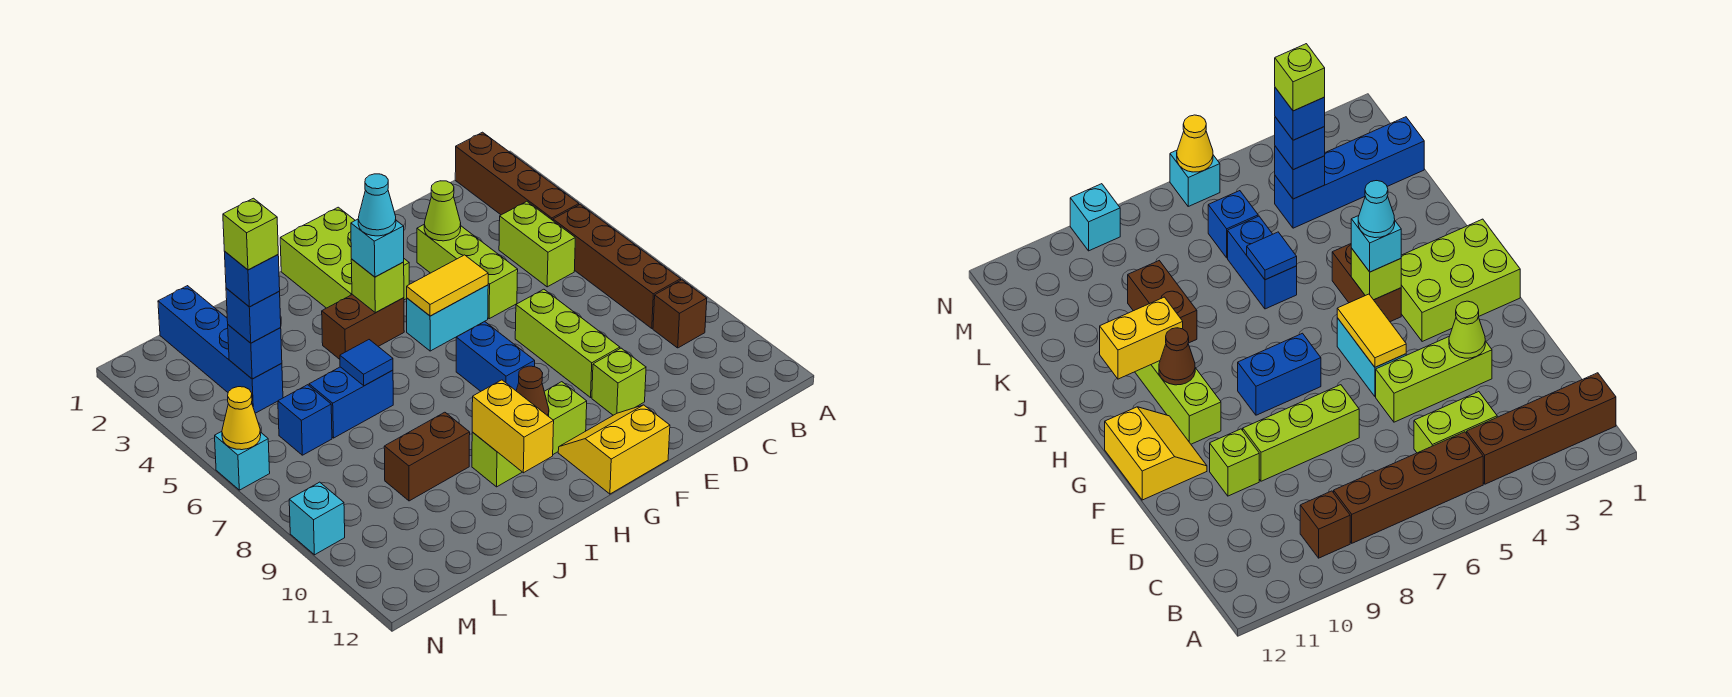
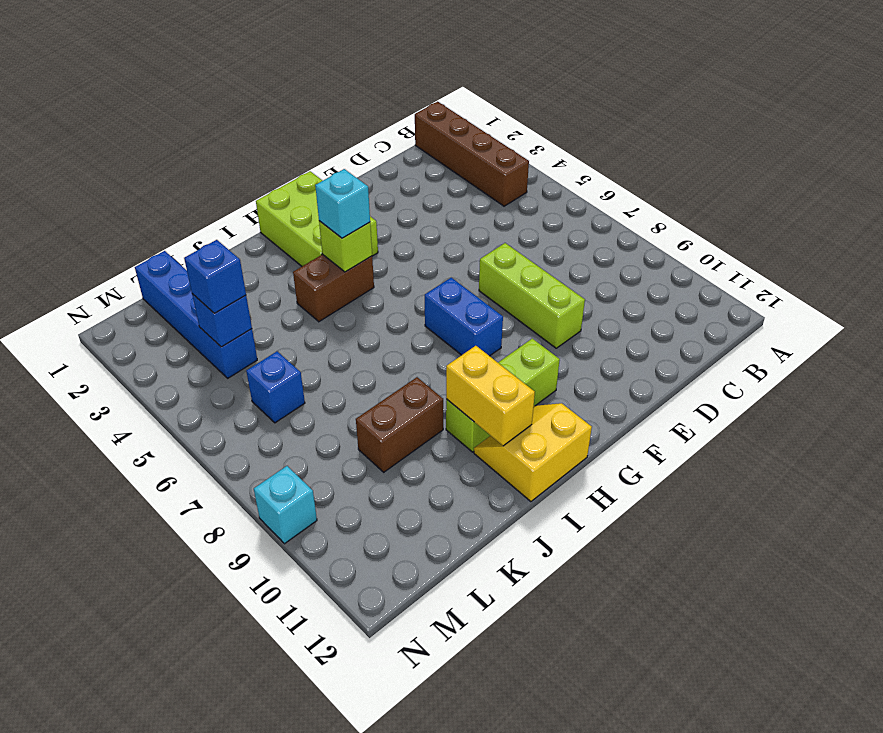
yellow 2x2 slope [474,403,592,502] -> yellow 2x2 slope moved to [558,405,670,494]
none -> brown 1x4 brick [553,205,681,328]
none -> brown 1x1 brick [653,280,707,348]
none -> lime 1x2 brick [499,201,575,287]
none -> lime 1x3 brick [417,225,518,319]

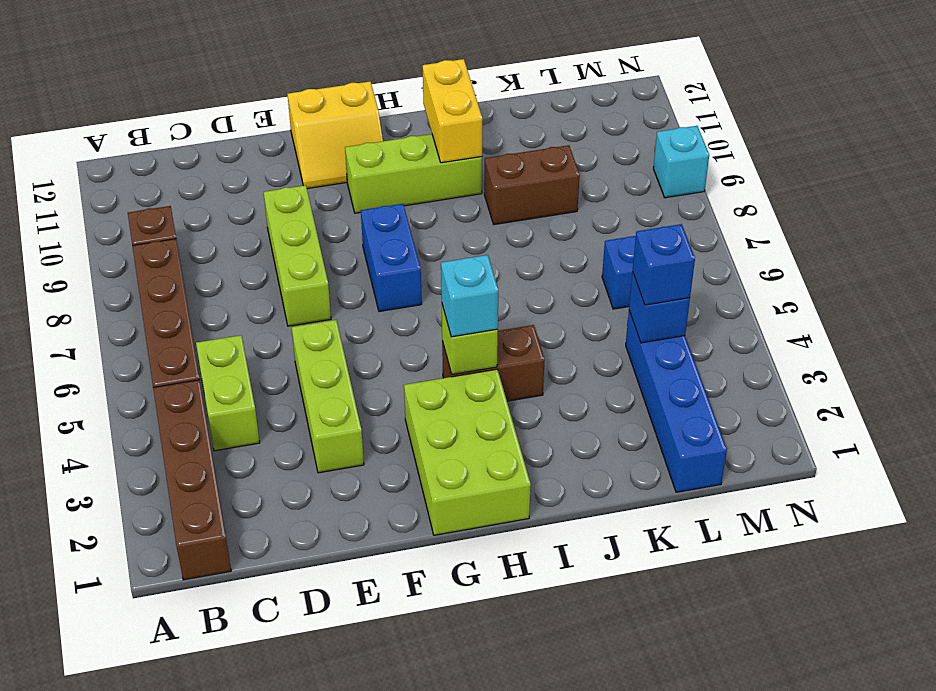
none -> lime 1x1 brick [592,348,646,415]
none -> cyan 1x2 brick [407,285,488,351]
none -> blue 1x2 brick [309,367,393,438]
none -> cyan 1x1 brick [215,431,270,490]

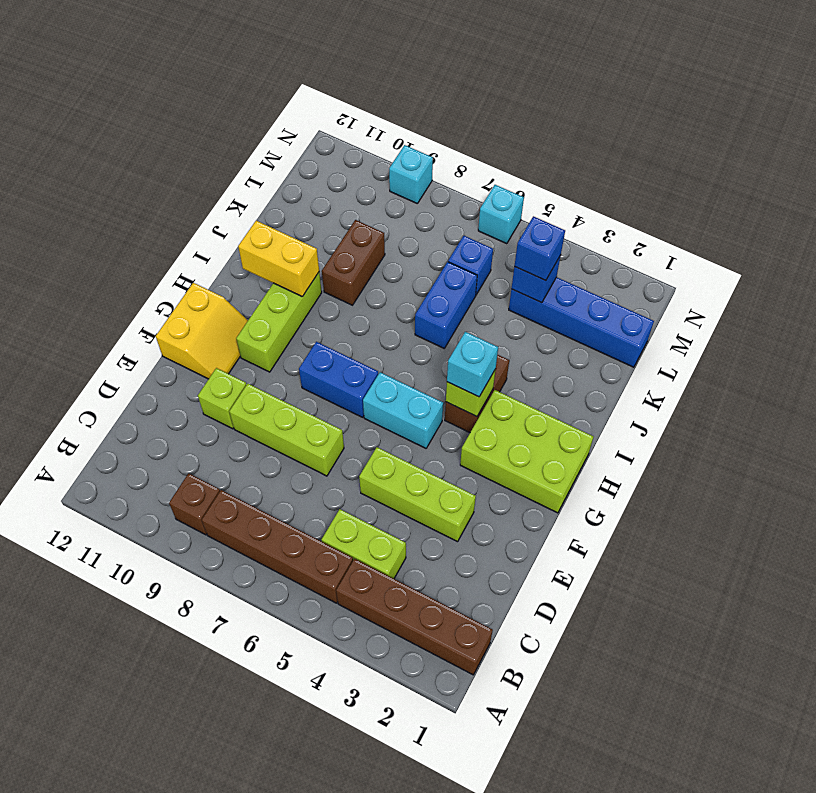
cyan 1x2 brick [363,372,443,448] -> cyan 1x2 brick turned to [407,285,488,351]
none -> lime 1x1 cone [424,181,461,241]
none -> yellow 1x2 tile [407,255,488,316]
none -> brown 1x1 cone [516,366,549,416]
none -> blue 1x1 tile [340,340,393,386]

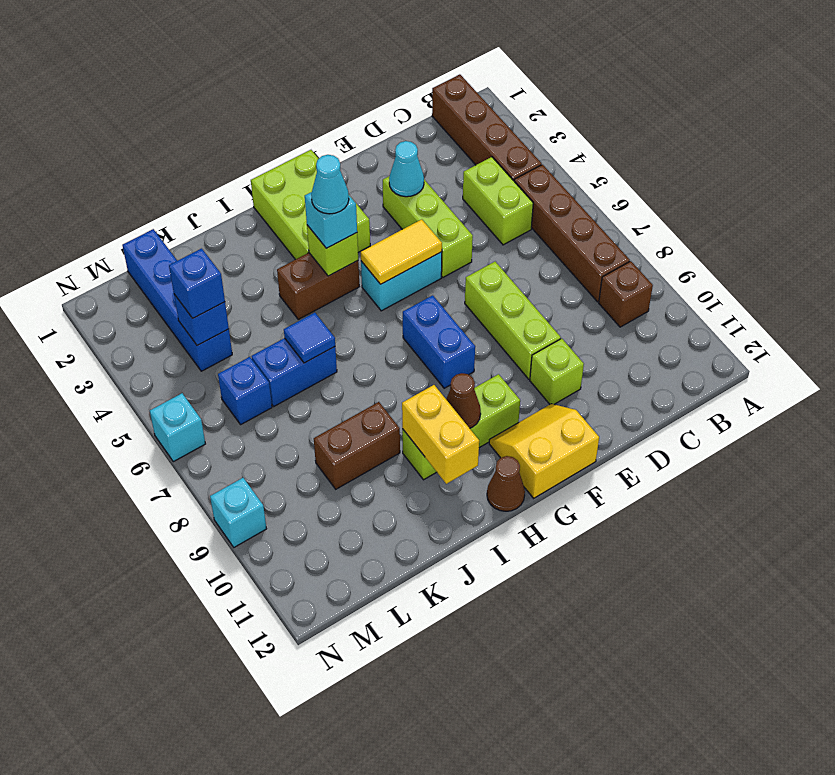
cyan 1x1 cone [389,141,424,197] -> lime 1x1 cone [424,181,461,241]
brown 1x1 cone [487,456,525,511] -> none
none -> yellow 1x1 cone [222,387,261,450]
none -> blue 1x1 brick [225,252,280,307]
none -> lime 1x1 brick [223,198,278,270]

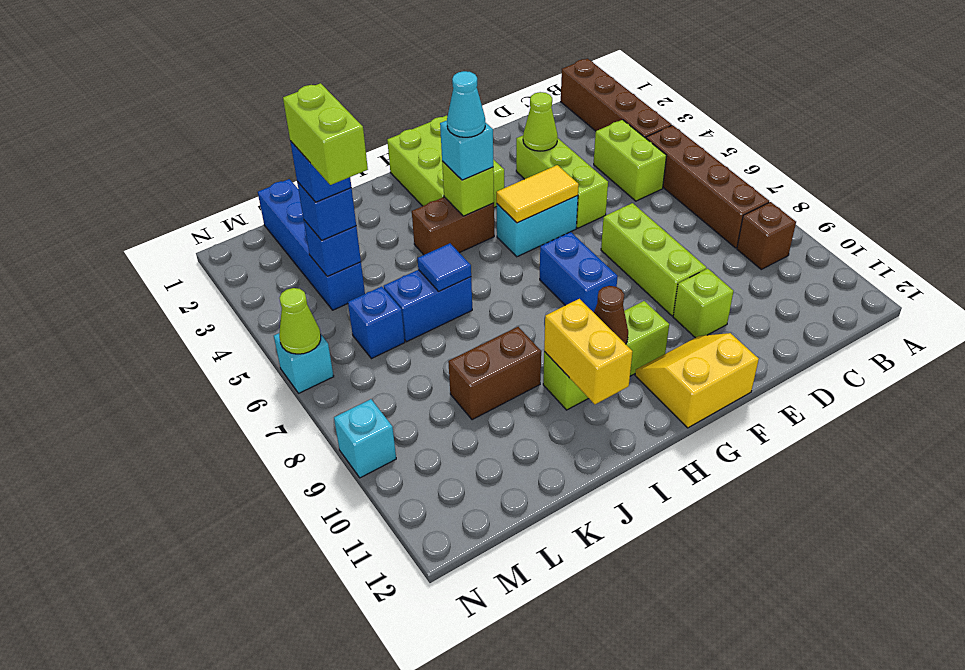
lime 1x2 brick [283,83,368,185] -> lime 1x1 brick [223,198,278,270]
lime 1x1 cone [279,288,321,354] -> yellow 1x1 cone [222,387,261,450]

